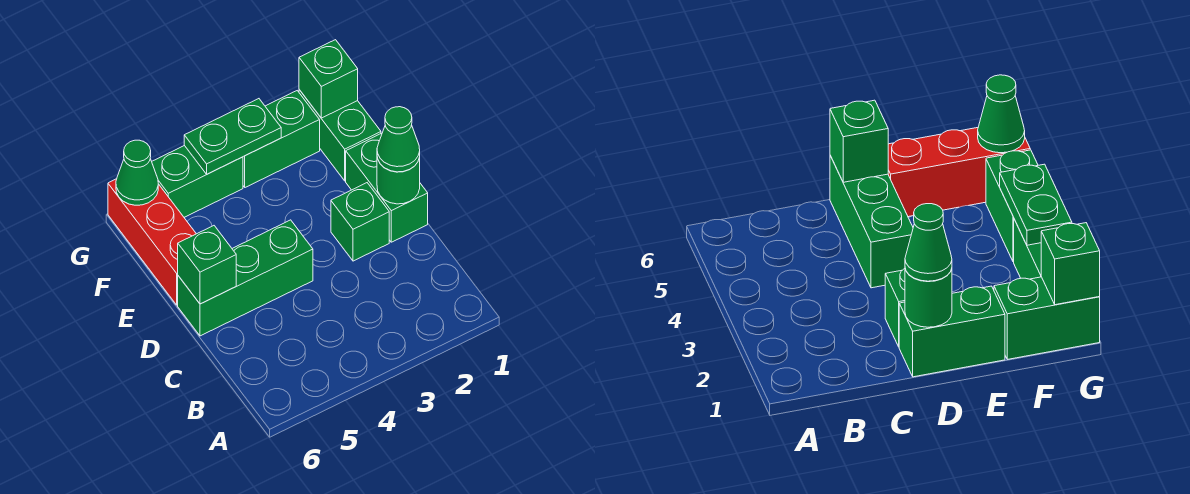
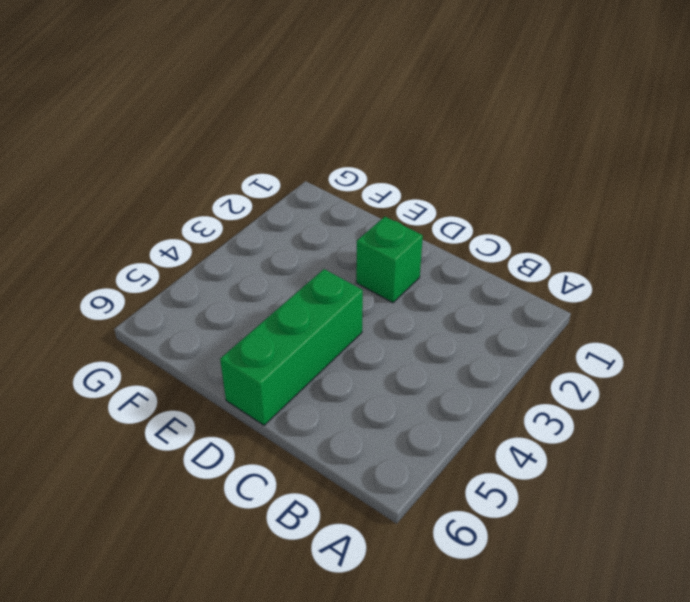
none -> green 1x2 brick [346,133,428,242]
none -> red 1x3 brick [108,179,196,305]
none -> green 1x2 brick [299,90,381,181]

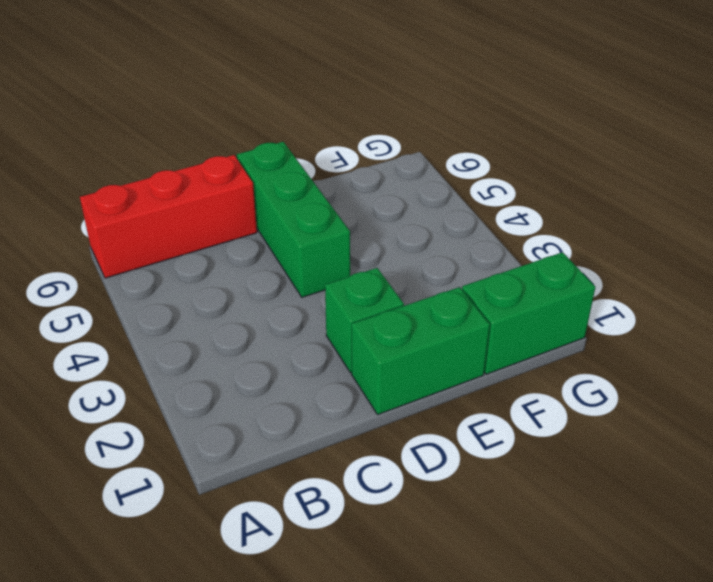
red 1x3 brick [80,155,257,278] -> red 1x3 brick moved to [108,179,196,305]
none -> green 1x2 brick [243,91,320,187]
none -> green 1x2 brick [152,146,243,217]
none -> green 1x1 round brick [377,157,420,204]

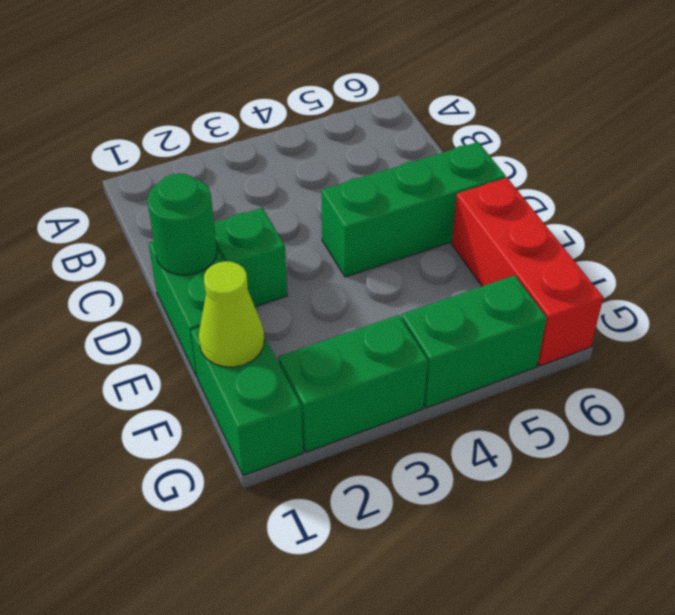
lime 1x1 cone [198,261,264,367] -> none
none -> green 1x1 brick [178,226,236,304]
none -> green 1x1 brick [299,40,358,118]
none -> green 1x2 plate [184,99,281,174]

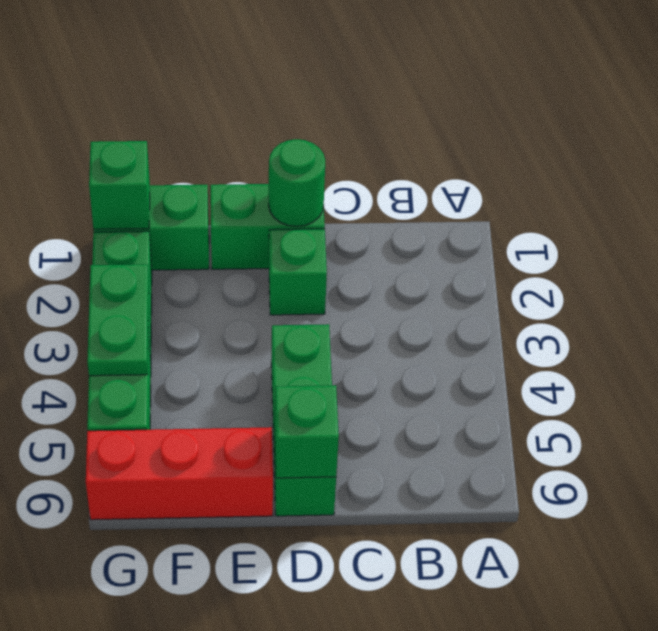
none -> green 1x1 cone [116,140,158,205]
none -> green 1x1 cone [377,107,420,172]

